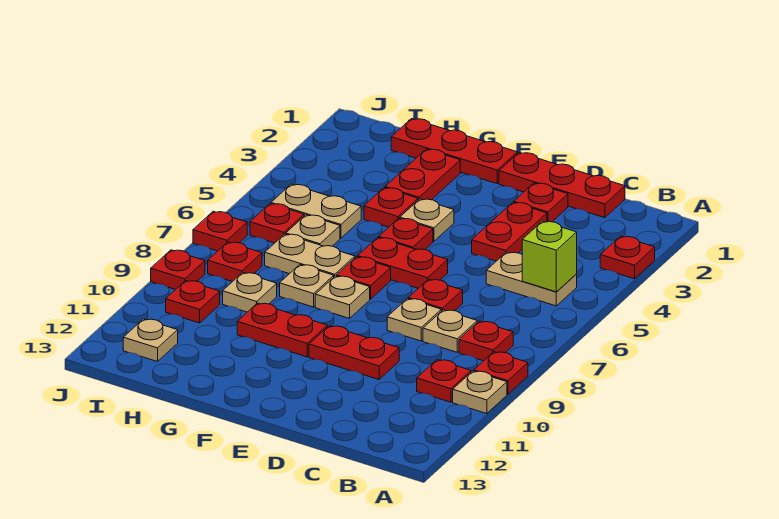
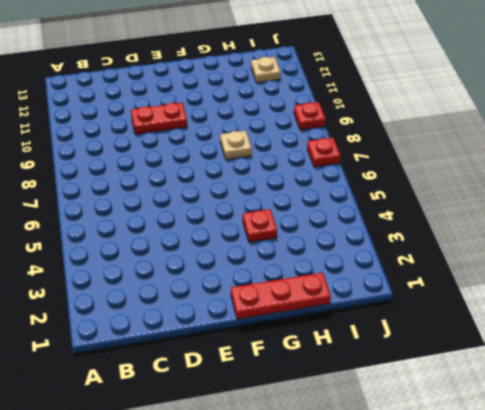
none -> red 1x1 plate [600,236,655,279]
none -> red 1x1 plate [474,352,528,394]
none -> tan 1x1 plate [453,371,507,414]
none -> tan 1x2 plate [486,252,577,306]

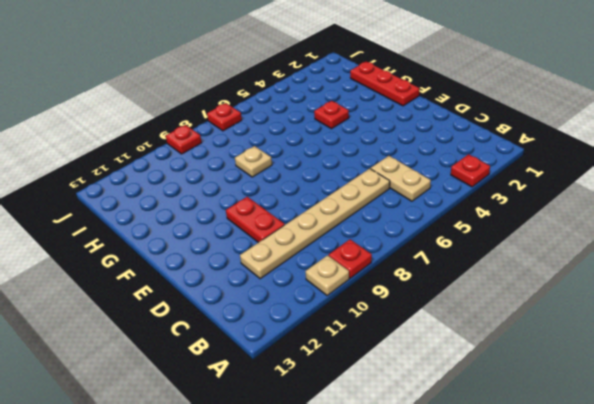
tan 1x6 plate [240,169,390,279] -> tan 1x1 plate [423,310,477,352]
none -> red 1x1 plate [459,321,513,361]
none -> red 1x1 plate [417,360,471,402]
none -> red 1x3 plate [499,153,625,218]
none -> red 1x1 plate [514,183,568,222]

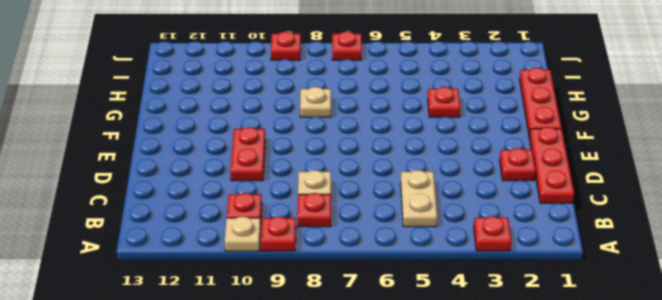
none -> red 1x2 plate [472,202,547,261]
none -> red 1x1 plate [408,279,463,311]
none -> tan 1x1 plate [387,299,441,341]
none -> red 1x2 plate [358,237,448,288]

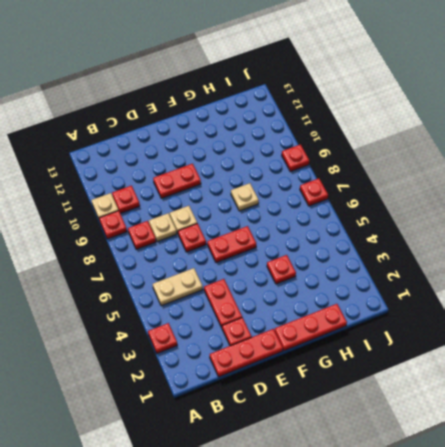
none -> tan 1x1 plate [400,199,454,241]
none -> red 1x1 plate [379,218,433,250]
none -> red 1x1 plate [337,257,391,299]
none -> tan 1x1 plate [315,276,370,318]

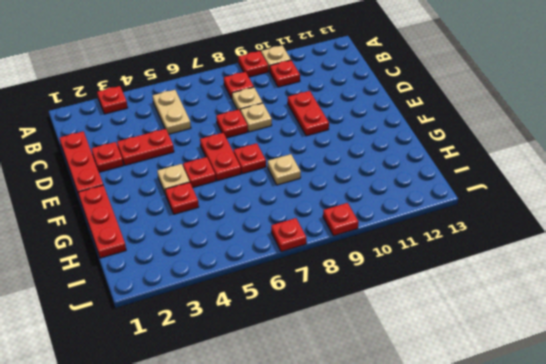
none -> tan 1x1 plate [315,276,370,318]
none -> red 1x2 plate [237,303,327,357]
none -> red 1x2 plate [385,149,460,200]
none -> tan 1x2 plate [265,234,355,277]

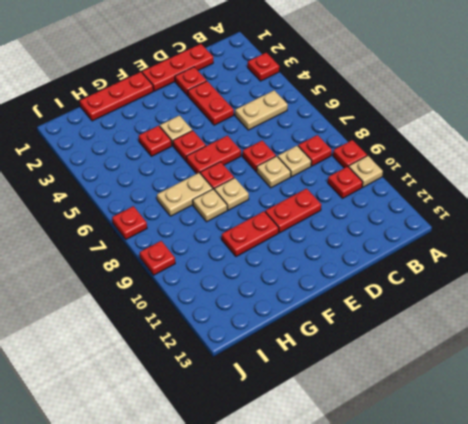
none -> red 1x2 plate [385,149,460,200]
none -> tan 1x2 plate [271,184,361,238]
none -> tan 1x1 plate [286,215,340,246]
none -> tan 1x1 plate [223,273,277,312]

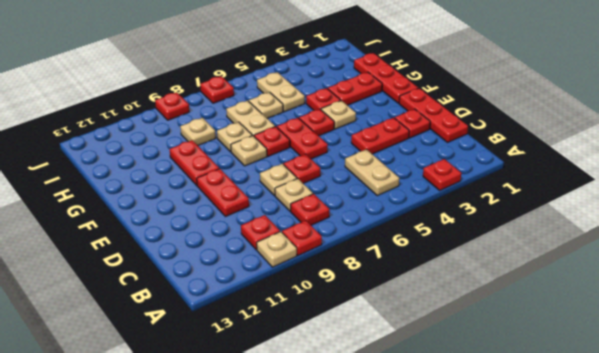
none -> red 1x1 plate [250,204,304,243]
none -> red 1x1 plate [208,242,262,282]
none -> red 1x1 plate [166,281,220,323]
none -> tan 1x1 plate [123,319,178,362]

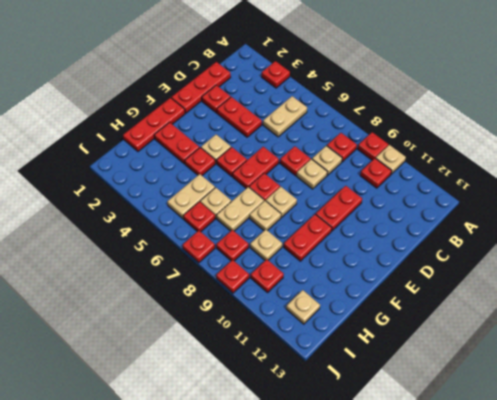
none -> lime 1x1 brick [522,221,577,292]

